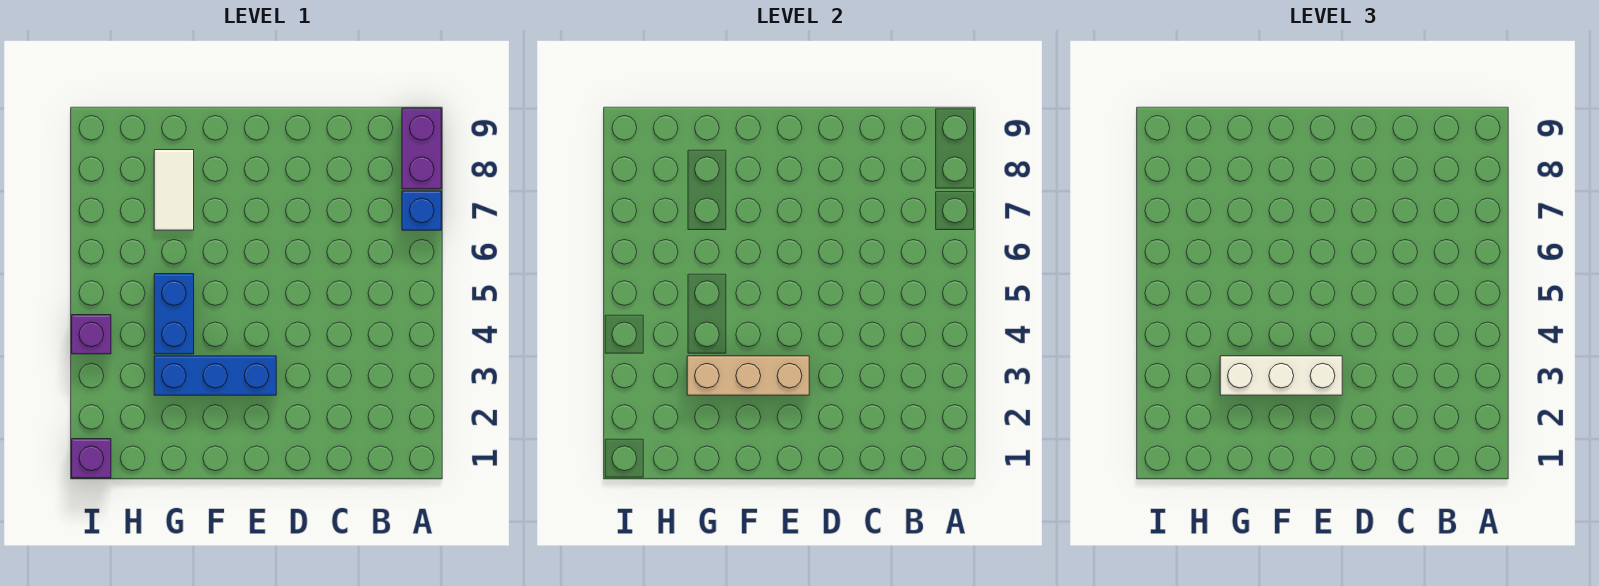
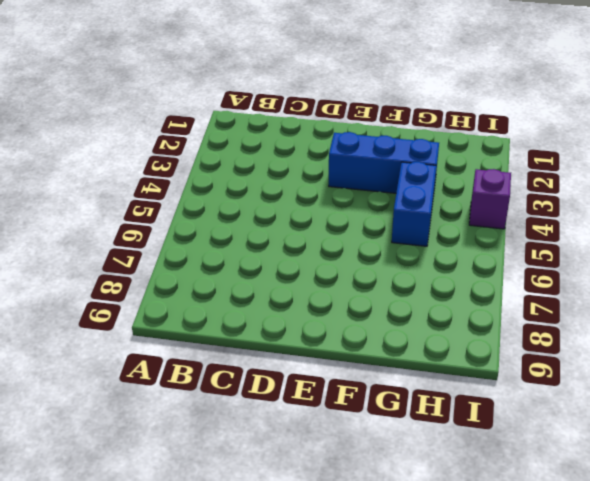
none -> blue 1x1 brick [402,191,441,230]
none -> purple 1x2 brick [402,108,441,189]

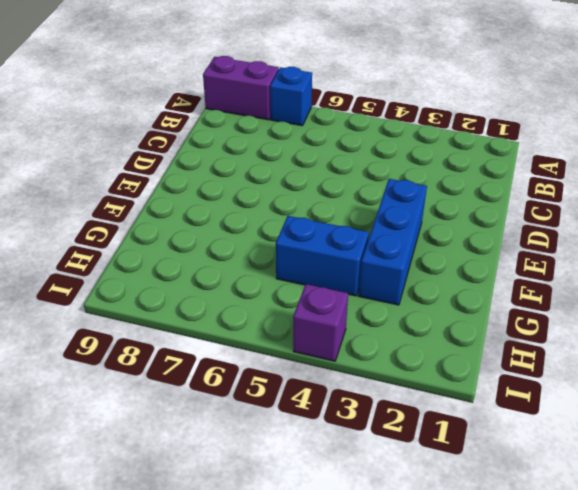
none -> white 1x2 tile [154,150,194,230]
none -> purple 1x1 brick [72,439,111,478]

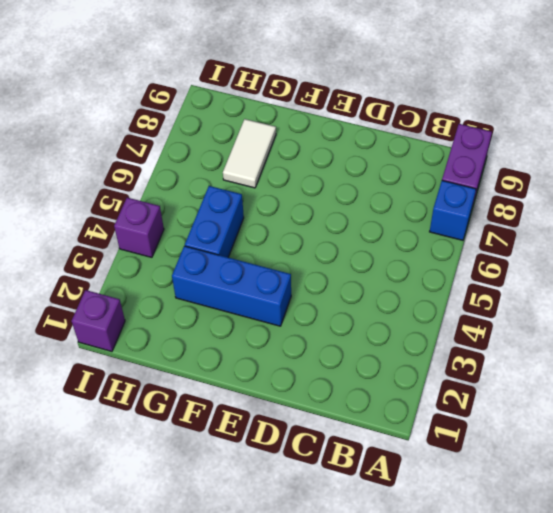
none -> tan 1x3 brick [687,356,809,395]
none -> white 1x3 brick [1220,356,1342,395]

